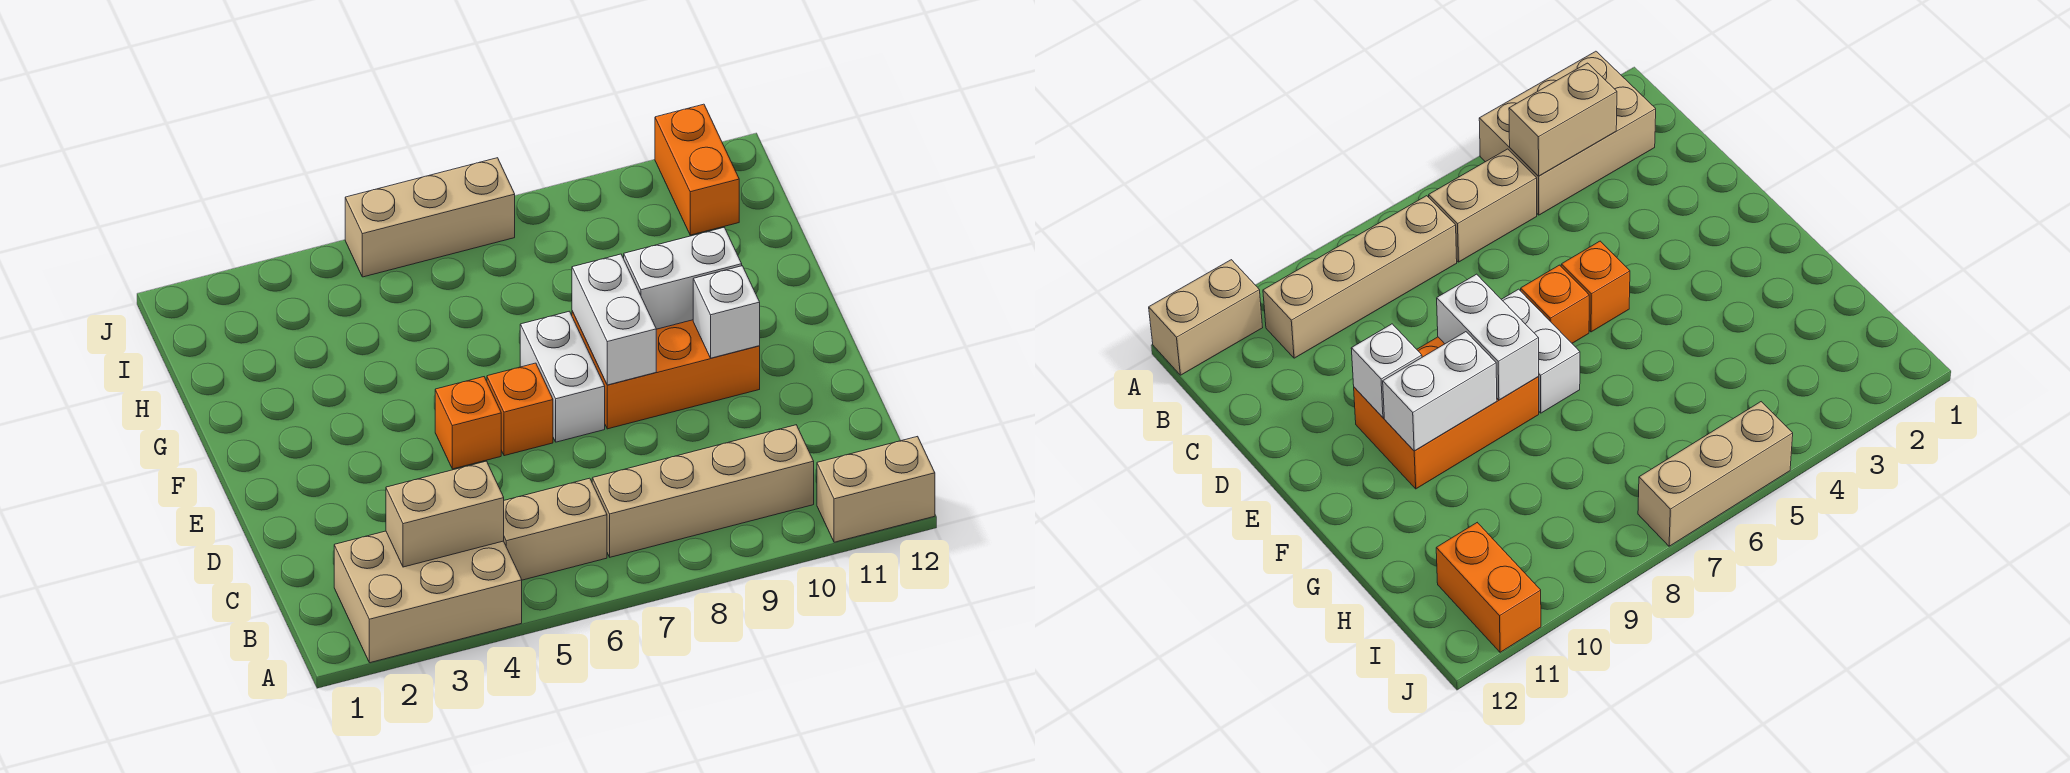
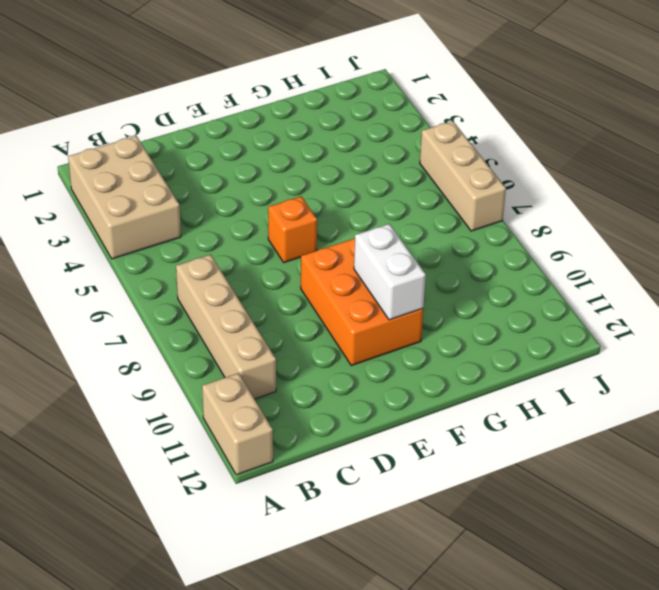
none -> tan 1x2 brick [504,478,607,580]
none -> orange 1x1 brick [435,377,501,469]
none -> white 1x2 brick [520,311,605,442]

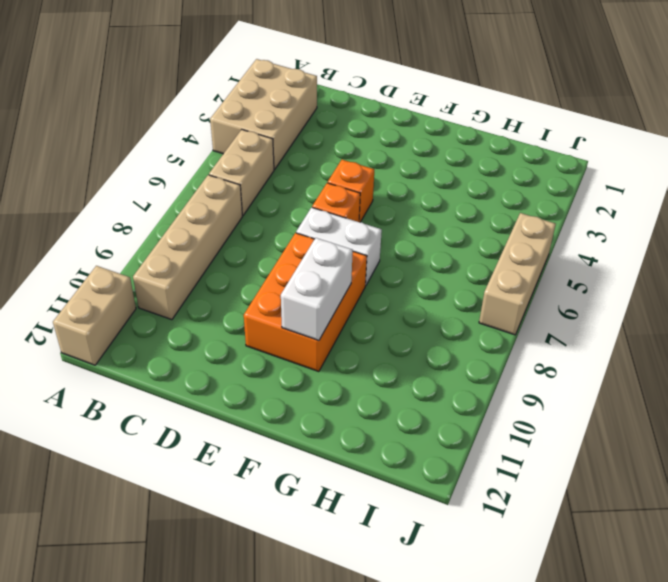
none -> orange 1x2 brick [655,104,739,235]
none -> tan 1x2 brick [386,461,504,567]
none -> white 1x2 brick [572,254,656,385]

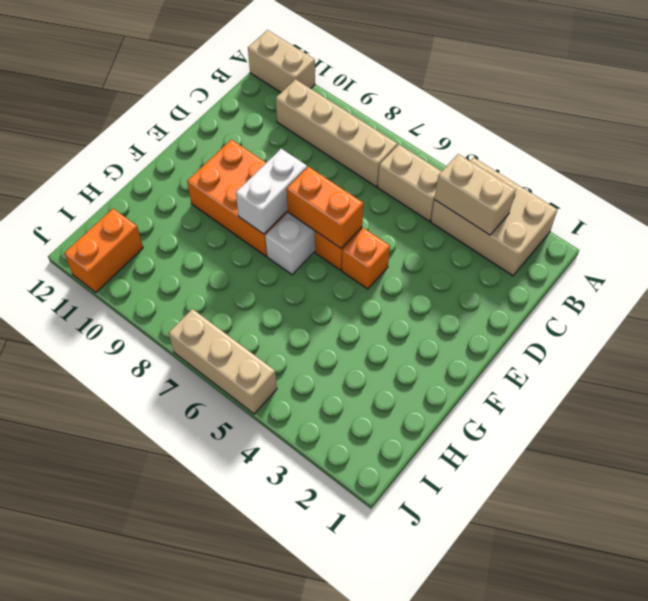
orange 1x2 brick [287,167,363,248] -> none
none -> white 1x1 brick [693,266,760,358]
none -> white 1x2 brick [624,228,742,329]

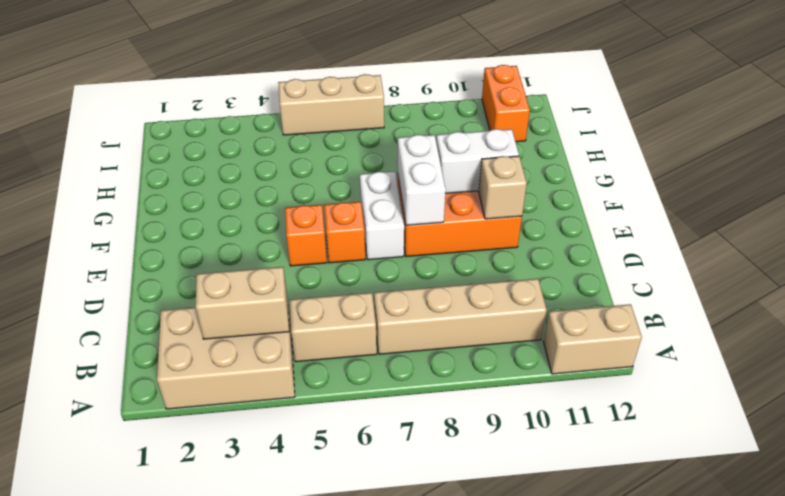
tan 1x1 brick [479,156,527,219] -> white 1x1 brick [693,266,760,358]

